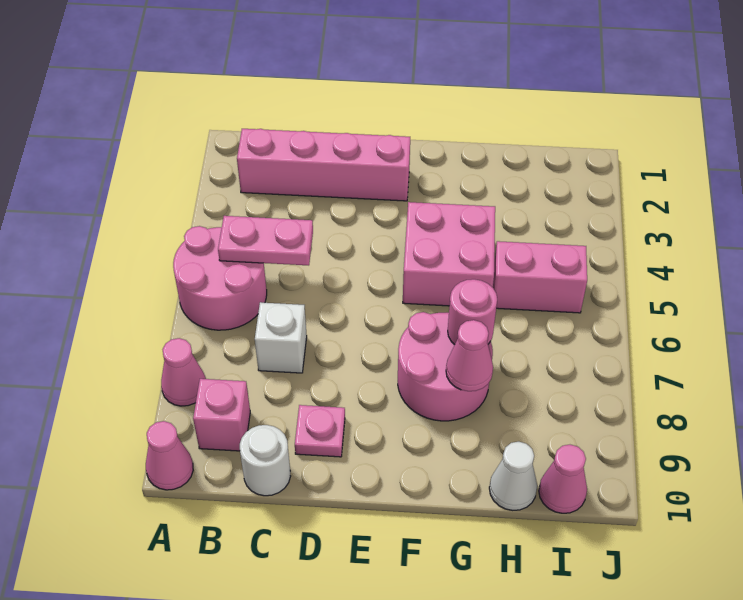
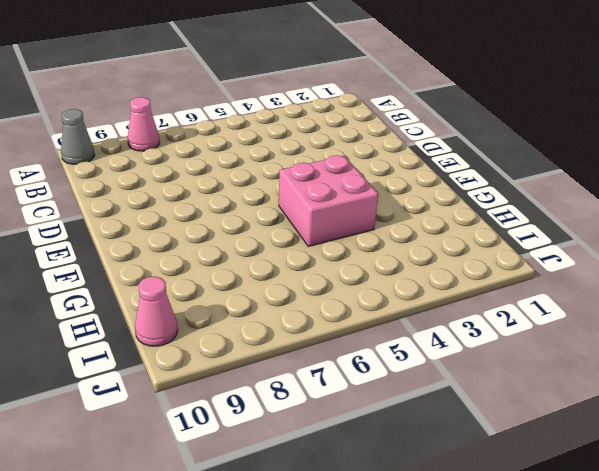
grey 1x1 cone [61,109,95,164] -> pink 1x1 cone [146,421,193,490]
none -> pink 2x2 round brick [173,226,267,330]
none -> pink 1x4 brick [237,129,410,201]
none -> pink 1x1 brick [193,379,250,451]

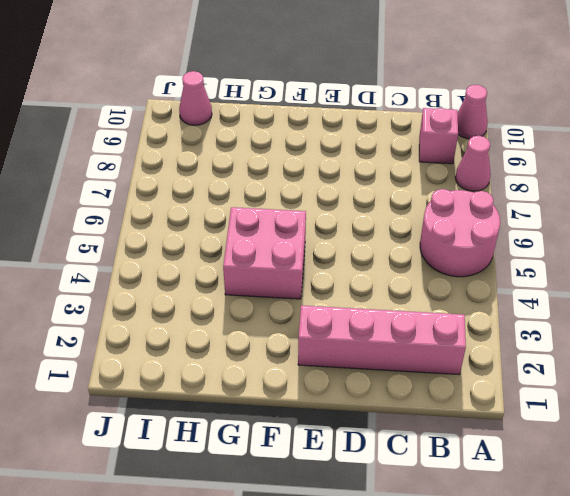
none -> white 1x1 brick [255,302,307,373]
none -> white 1x1 round brick [240,425,291,496]
none -> pink 1x1 plate [295,405,345,457]

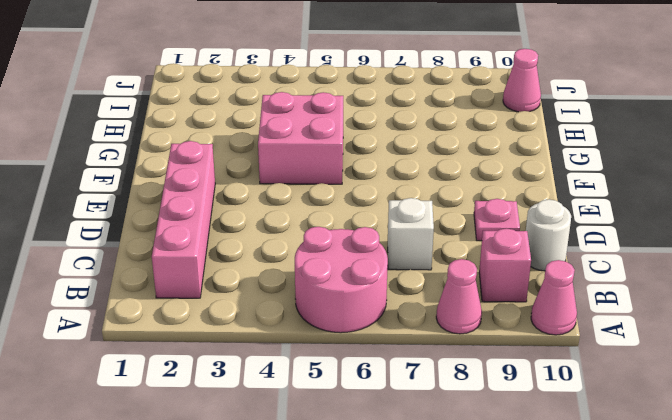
none -> pink 2x2 round brick [398,312,493,421]
none -> pink 1x2 brick [493,241,587,313]
none -> white 1x1 cone [489,442,537,510]

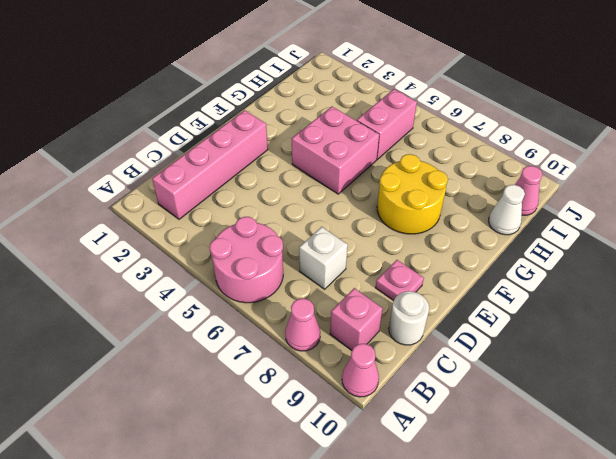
yellow 2x2 round brick [377,154,448,234] -> pink 2x2 round brick [398,312,493,421]
none -> pink 1x2 plate [218,216,313,265]
none -> pink 1x1 round brick [448,279,497,345]
none -> pink 1x1 cone [446,320,493,391]

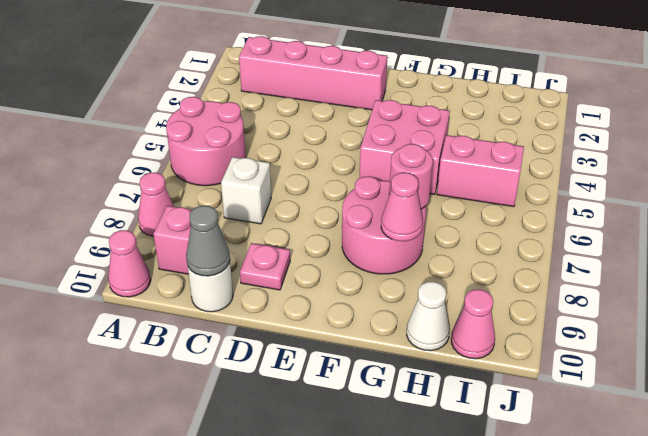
grey 1x1 cone [186,206,230,276] -> none
none -> pink 1x2 plate [218,216,313,265]

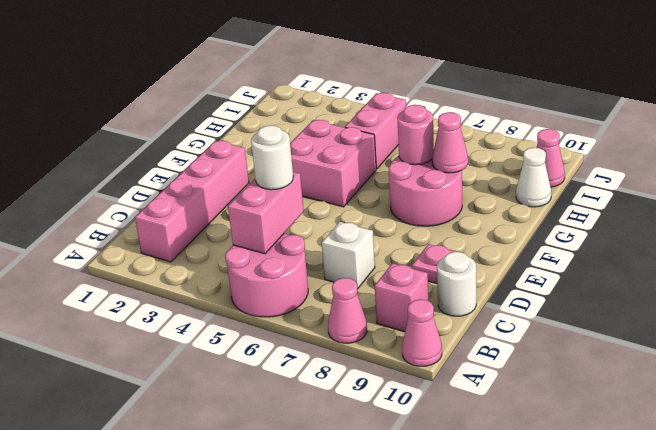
pink 1x2 brick [228,172,304,254] -> pink 1x2 plate [218,216,313,265]
white 1x1 round brick [251,125,293,190] -> none

